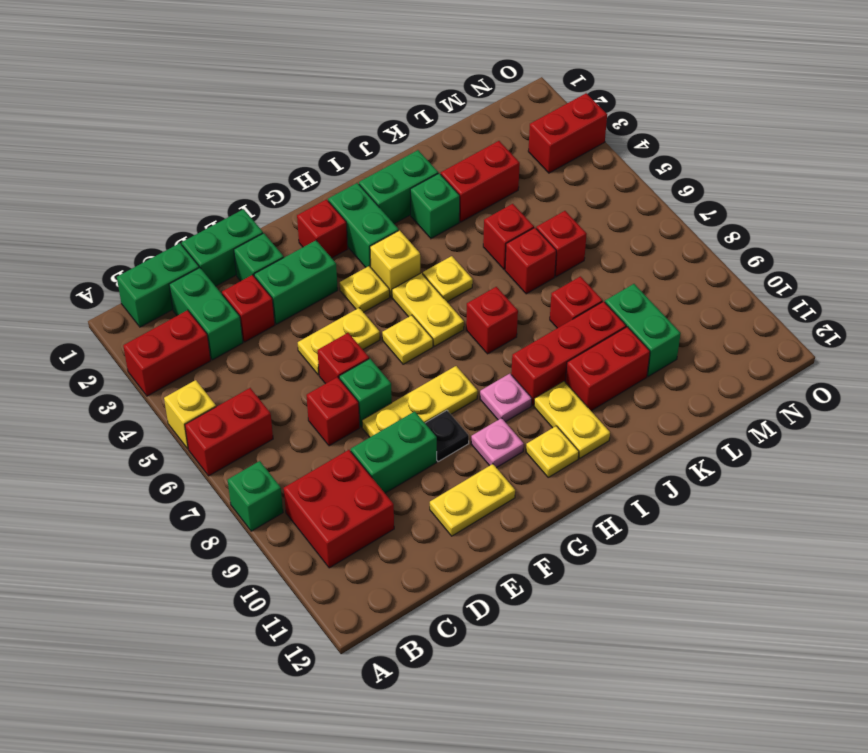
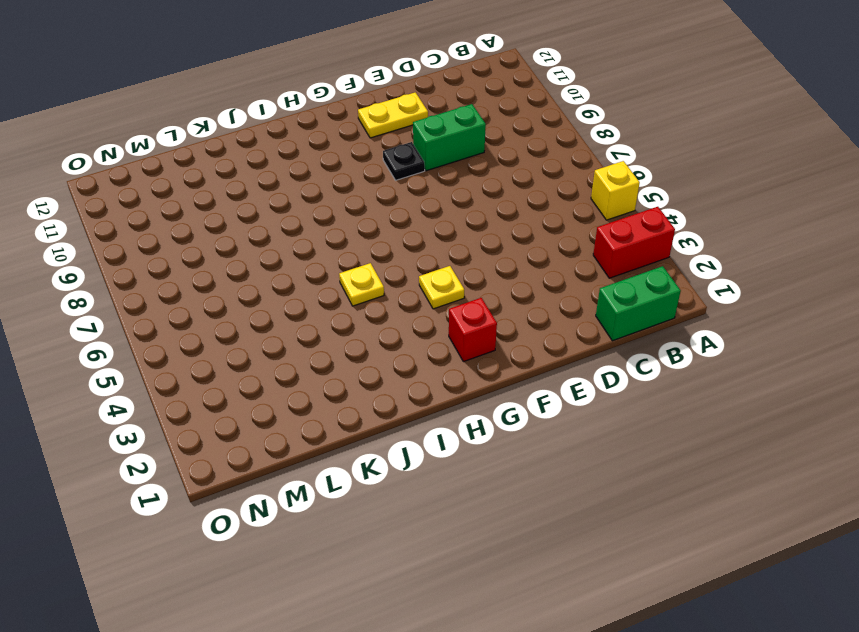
none -> red 1x2 brick [185,388,273,476]
none -> green 1x1 brick [228,461,283,531]
none -> red 2x2 brick [284,450,394,568]
none -> green 1x2 brick [169,268,243,360]

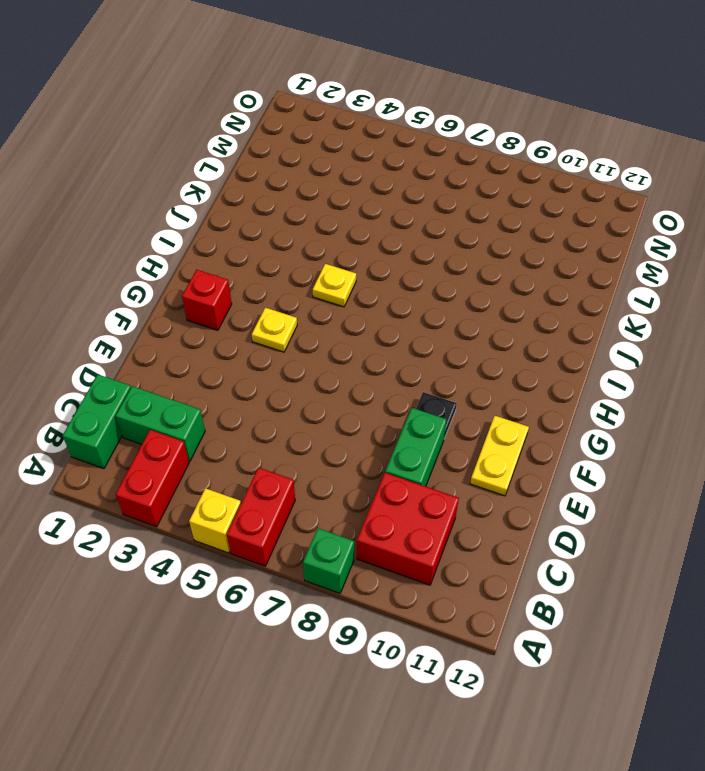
none -> green 1x2 brick [182,209,263,286]
none -> red 1x1 brick [222,275,275,342]
none -> red 1x1 brick [306,377,360,446]
none -> green 1x1 brick [234,233,284,281]

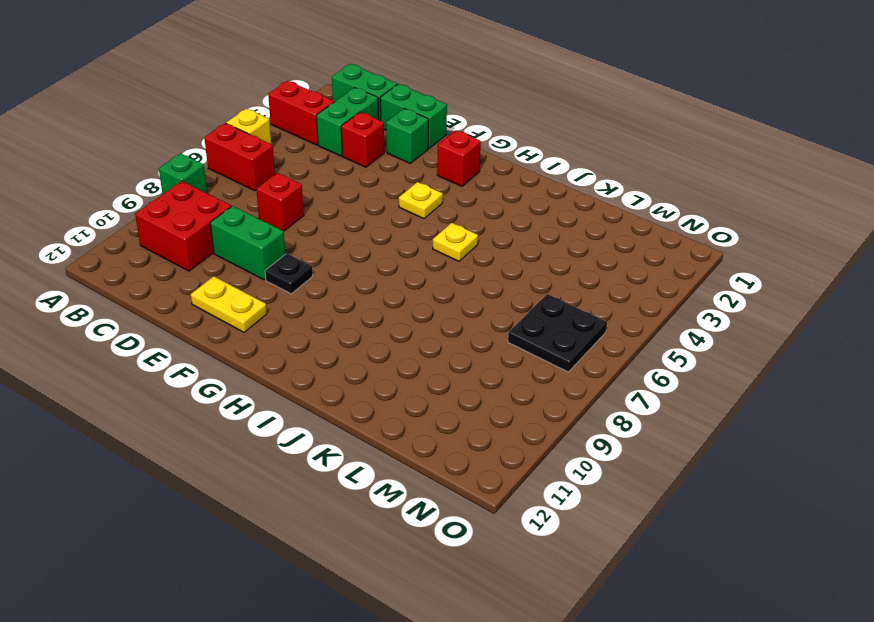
black 2x2 plate [508,294,607,372] -> none
none -> green 1x2 brick [254,240,338,324]
none -> yellow 1x2 plate [298,308,380,375]
none -> red 1x1 brick [318,333,369,384]
none -> green 1x1 brick [339,359,392,427]

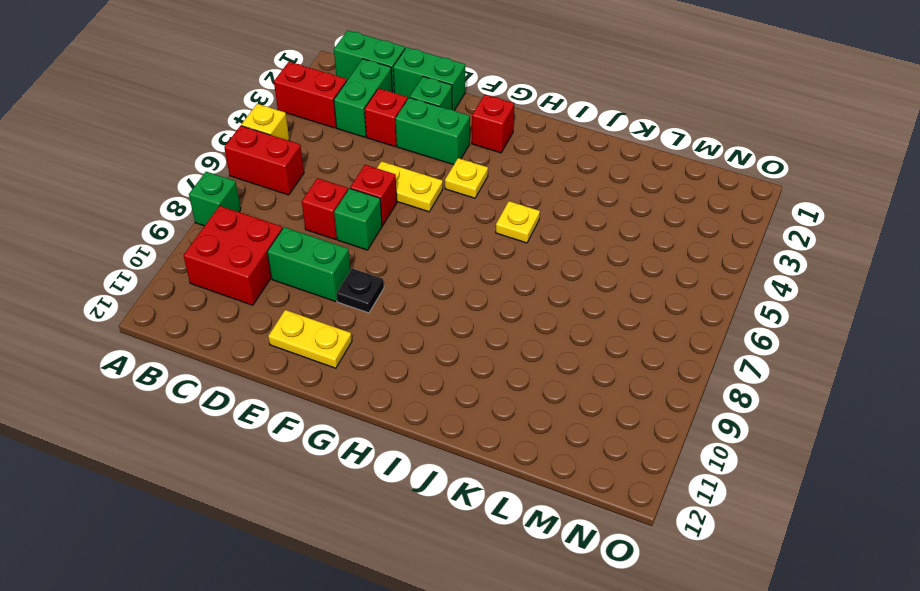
none -> yellow 1x3 plate [362,366,478,437]
none -> yellow 1x1 plate [382,315,433,364]
none -> pink 1x1 plate [471,418,524,468]
none -> green 1x2 brick [328,183,399,267]

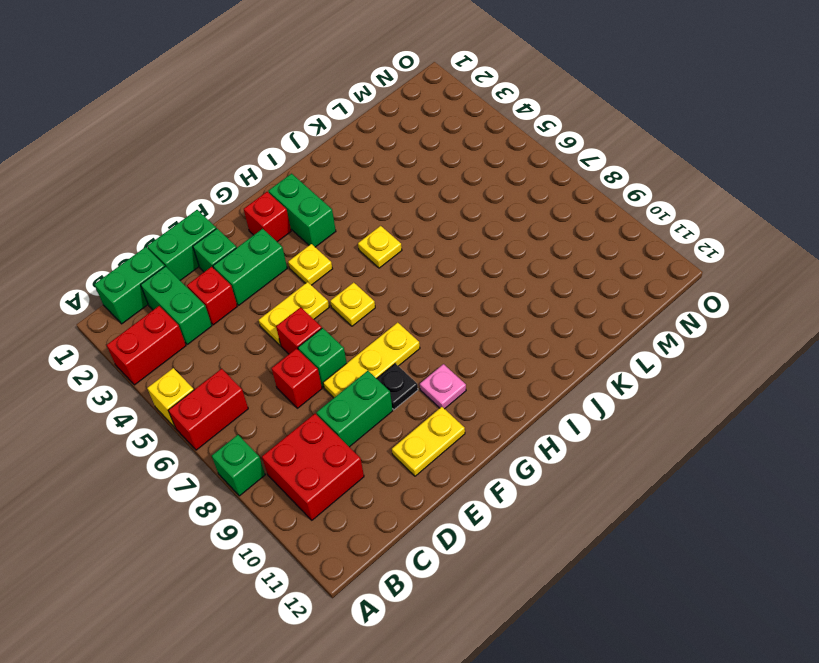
none -> yellow 1x1 brick [370,230,420,297]
none -> yellow 1x2 plate [392,273,464,346]
none -> pink 1x1 plate [480,374,532,422]
none -> yellow 1x1 plate [526,426,579,477]

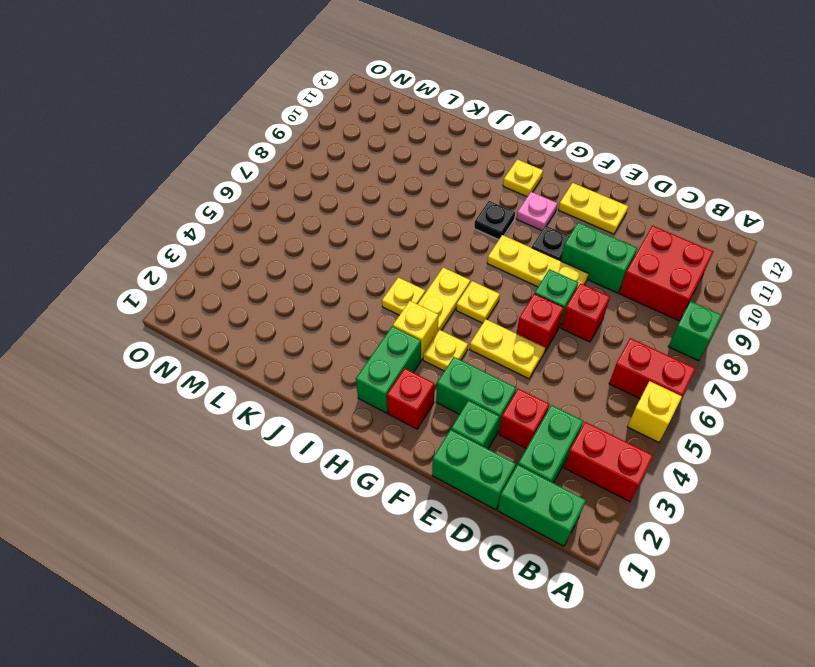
black 1x1 plate [474,201,515,240] -> pink 1x1 plate [480,374,532,422]
none -> green 1x2 brick [359,150,438,224]
none -> red 1x1 brick [466,287,518,354]
none -> red 1x3 brick [511,301,626,405]
none -> yellow 1x2 plate [534,381,610,458]

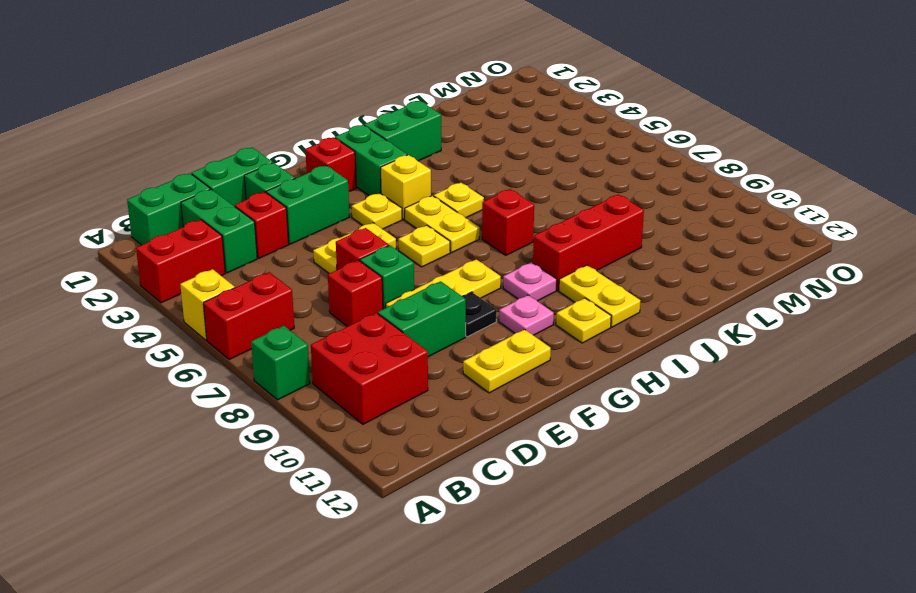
none -> green 1x1 brick [410,173,460,238]
none -> red 1x2 brick [565,327,650,411]
none -> red 1x2 brick [441,141,520,222]
none -> red 1x1 brick [483,204,534,270]

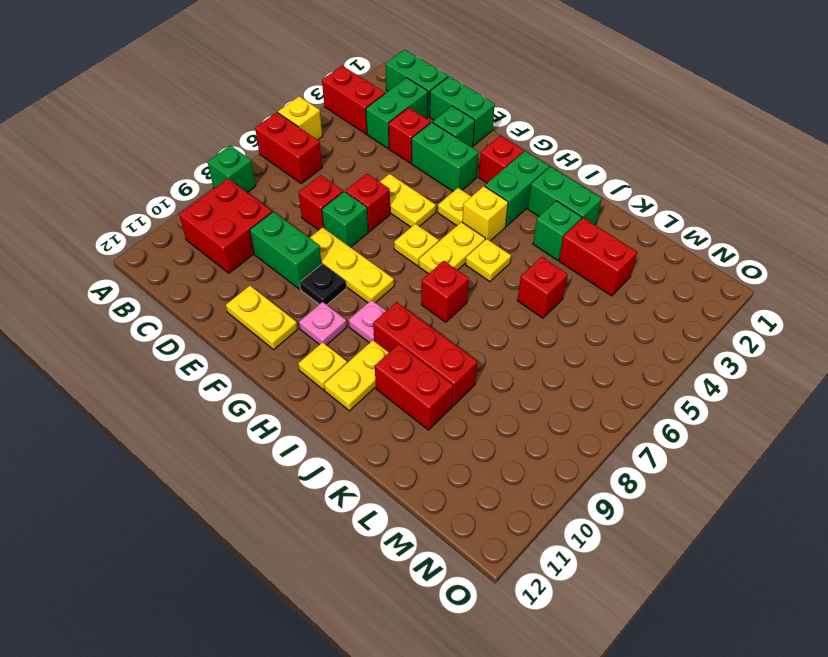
none -> red 1x1 brick [505,228,556,294]
none -> red 1x1 brick [550,276,603,328]
none -> red 1x1 brick [536,211,587,277]
none -> green 1x2 brick [605,284,681,376]

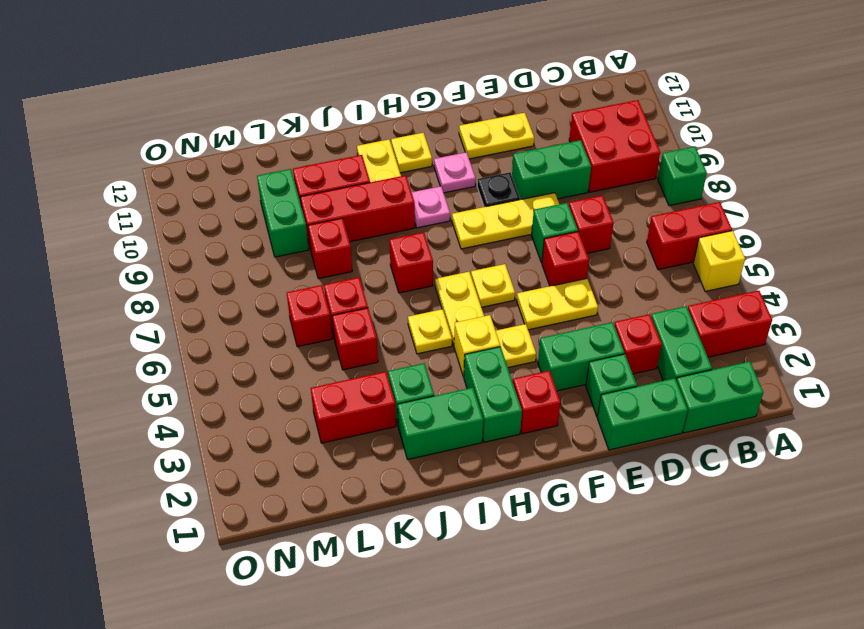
none -> red 1x2 brick [528,93,607,173]

